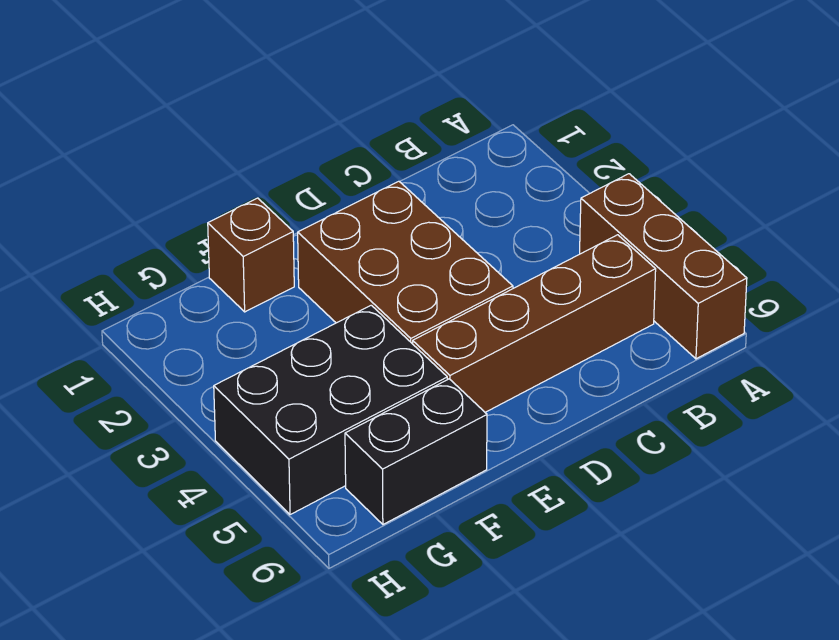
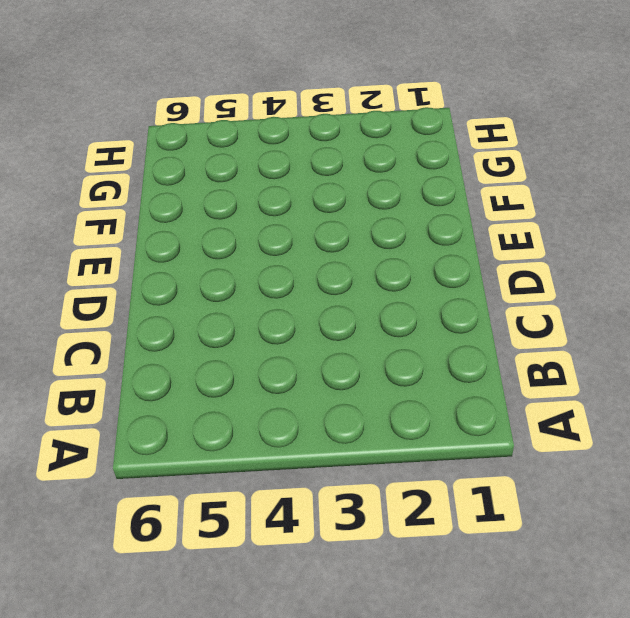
none -> brown 1x3 brick [580,174,747,359]
none -> brown 1x4 brick [413,235,656,412]

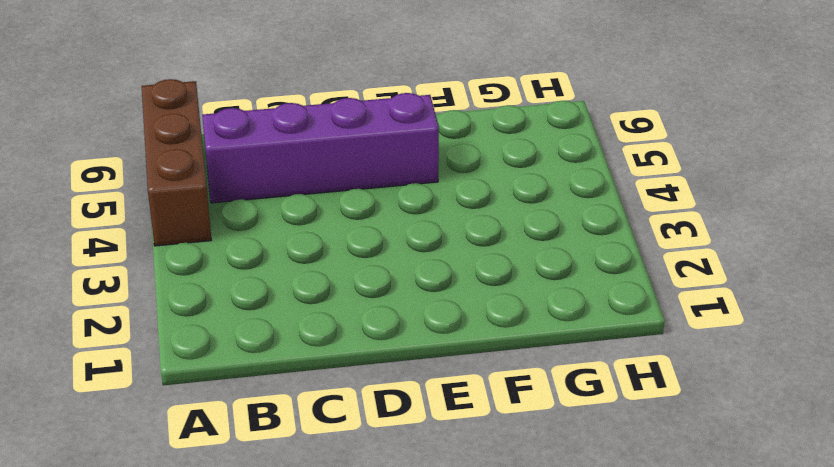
purple 1x4 brick [202,93,439,203] -> brown 1x4 brick [413,235,656,412]
none -> brown 2x3 brick [298,181,513,344]
none -> brown 1x1 brick [208,198,294,312]

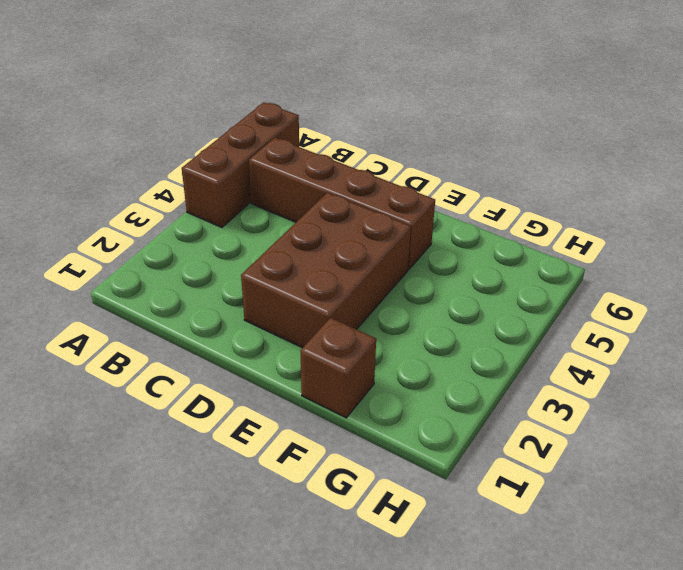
none -> black 2x3 brick [214,305,447,515]
none -> black 1x2 brick [345,379,487,524]

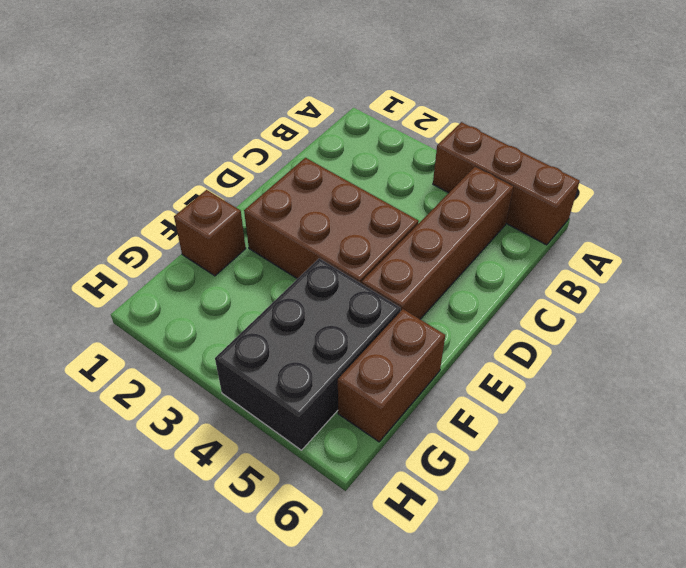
brown 1x2 brick [338,309,445,442] -> black 1x2 brick [345,379,487,524]

